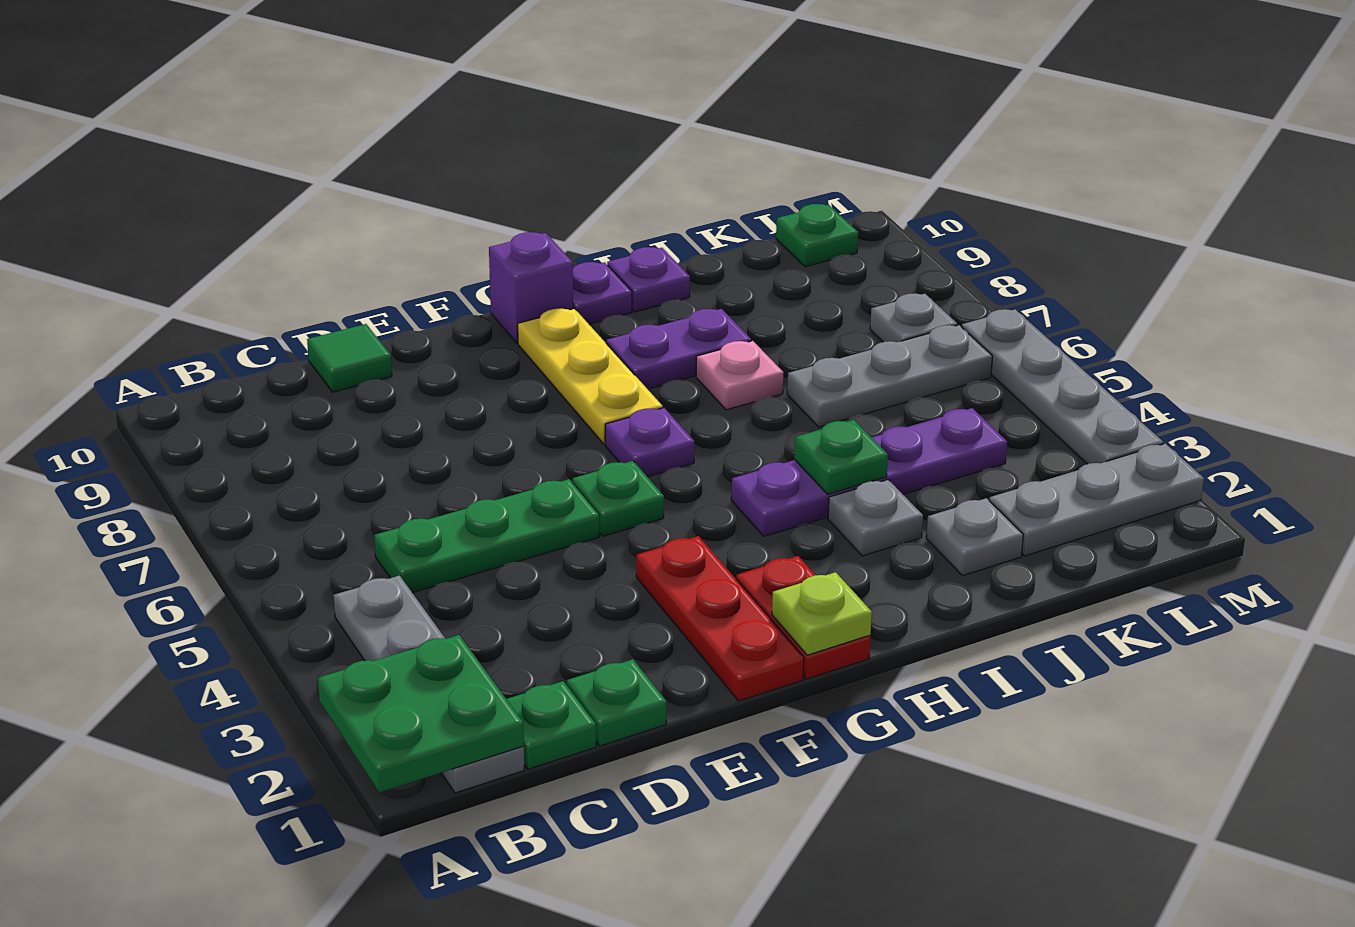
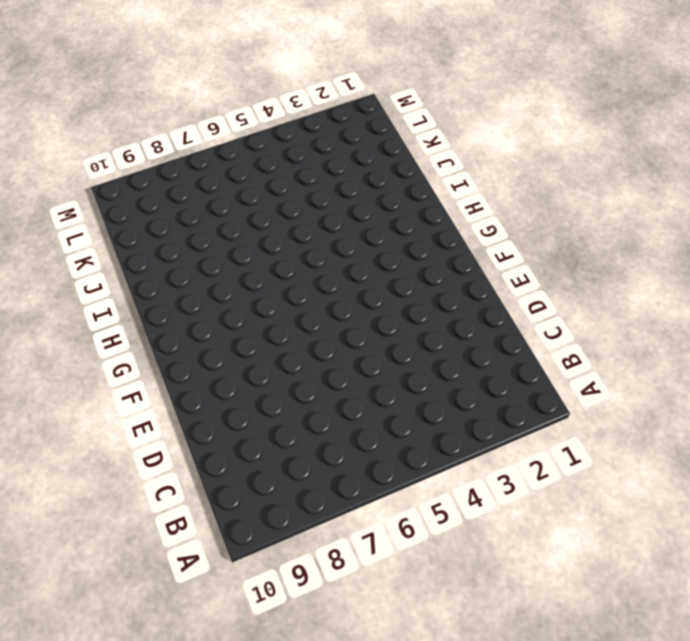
none -> grey 1x4 plate [334,576,524,793]
none -> green 1x1 plate [507,681,596,769]
none -> green 1x3 plate [374,479,599,593]

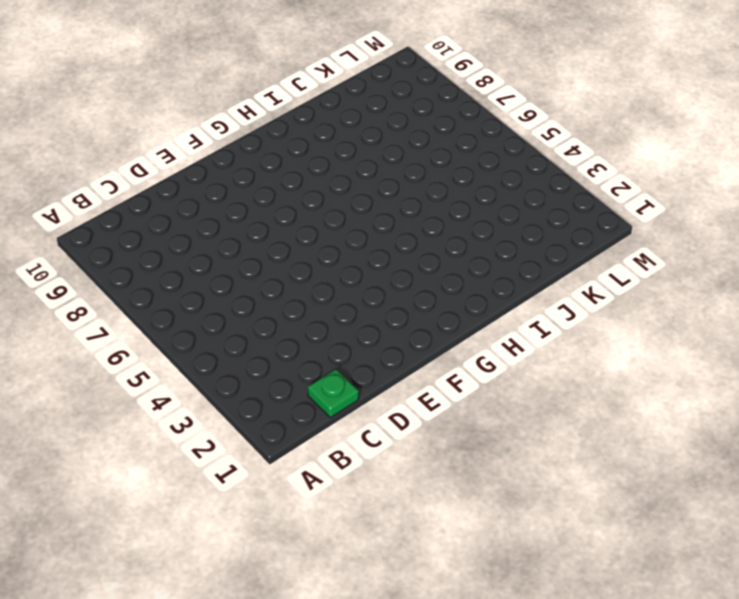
none -> grey 1x4 plate [334,576,524,793]
none -> green 1x3 plate [374,479,599,593]
none -> green 1x1 plate [567,659,666,746]

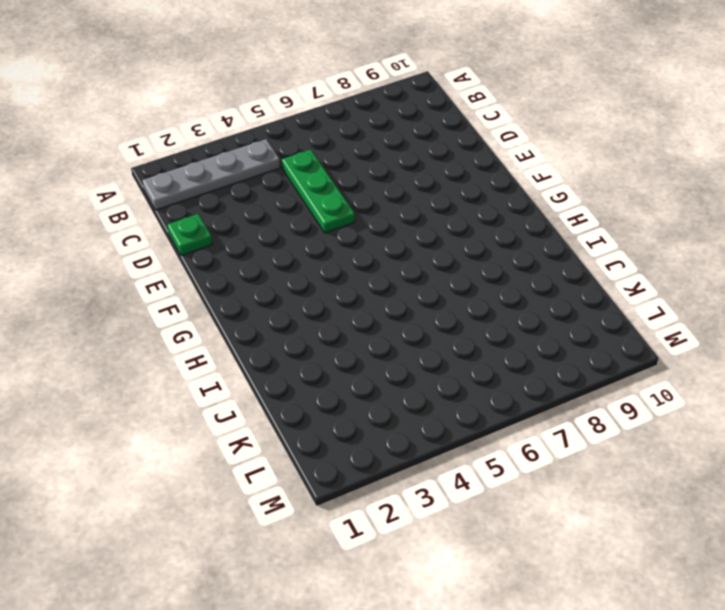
none -> green 1x1 plate [507,681,596,769]
none -> green 1x1 tile [307,324,392,392]
none -> red 1x3 plate [636,536,804,701]

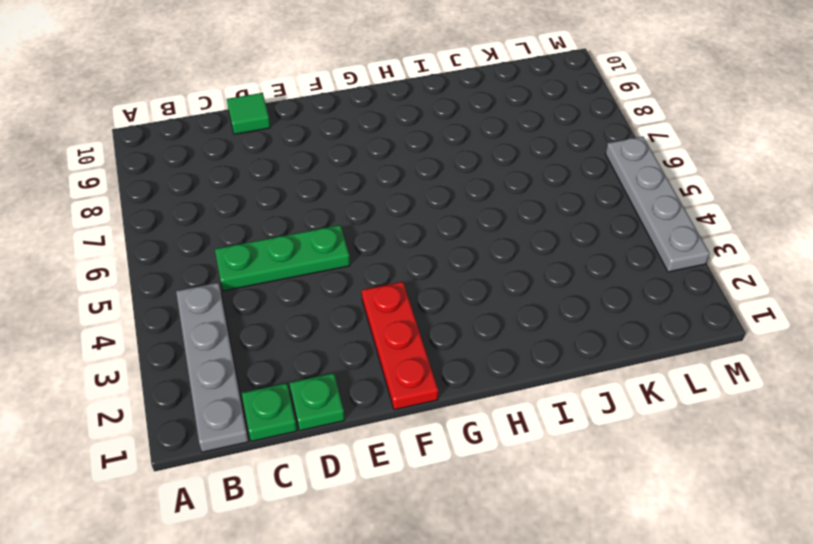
none -> green 1x1 plate [573,461,664,536]
none -> red 1x2 plate [736,556,870,679]
none -> purple 1x1 plate [605,408,694,477]

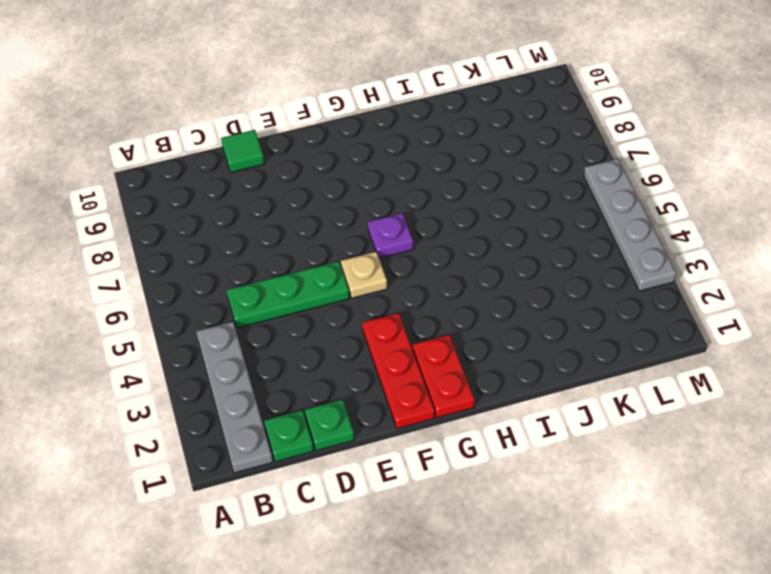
tan 1x1 plate [341,252,387,298] -> green 1x1 plate [573,461,664,536]
none -> yellow 1x3 plate [518,308,663,444]
none -> purple 1x1 brick [489,232,573,343]
none -> purple 1x4 plate [731,408,1007,536]

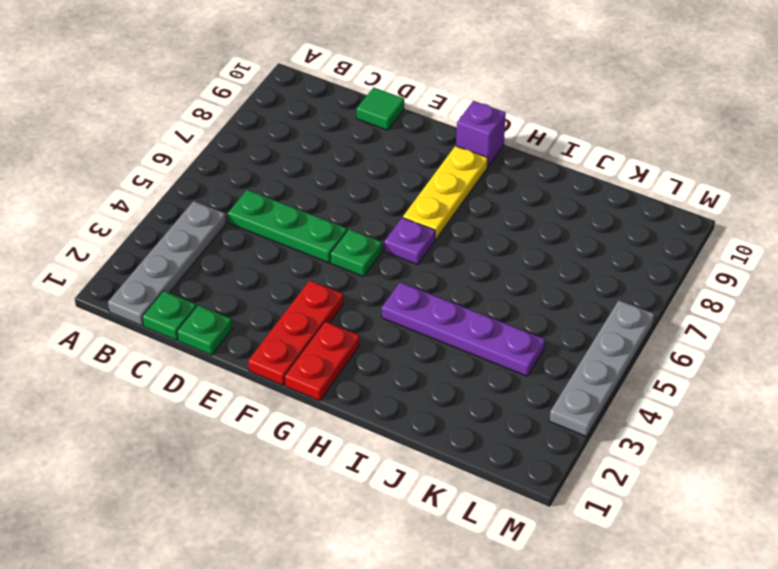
none -> purple 1x2 plate [606,309,751,389]
none -> purple 1x1 plate [573,262,632,324]
none -> grey 1x1 plate [828,480,923,556]

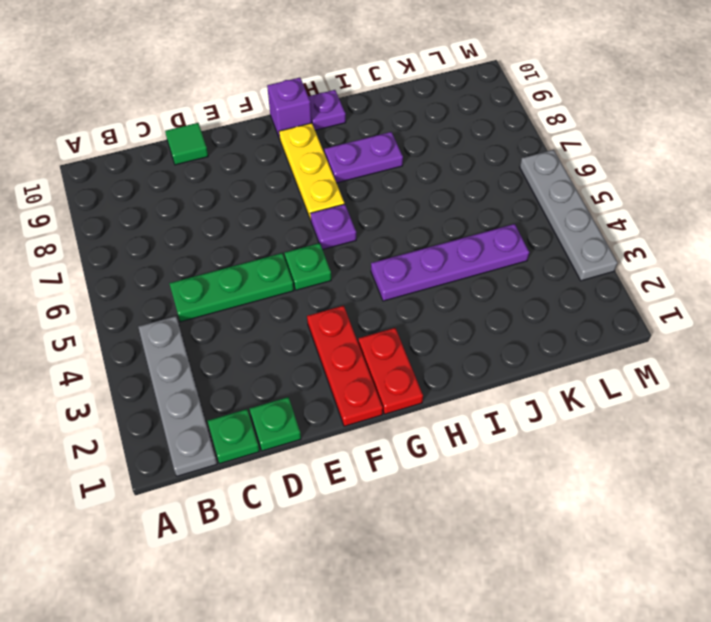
none -> grey 1x1 plate [828,480,923,556]
none -> pink 1x1 plate [696,341,784,410]
none -> purple 1x1 plate [607,247,690,312]

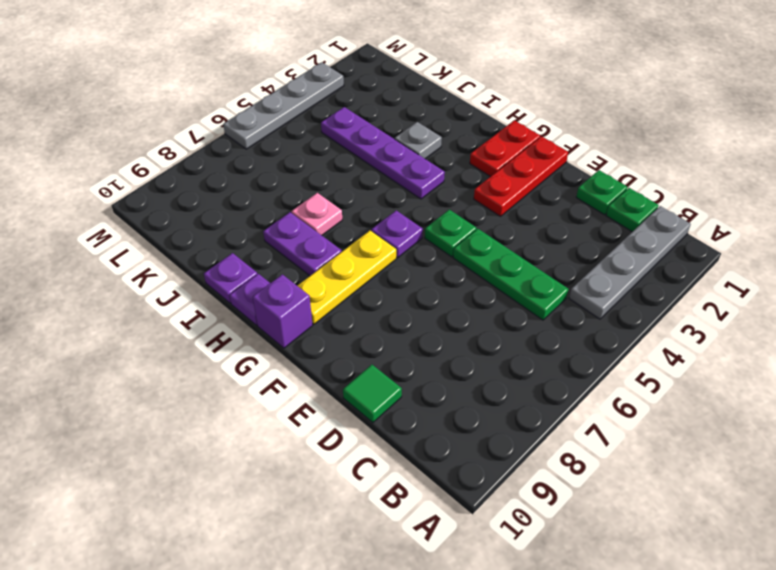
none -> grey 1x1 plate [926,498,1023,576]
none -> grey 1x3 plate [787,325,993,427]
none -> grey 1x3 plate [989,444,1204,556]

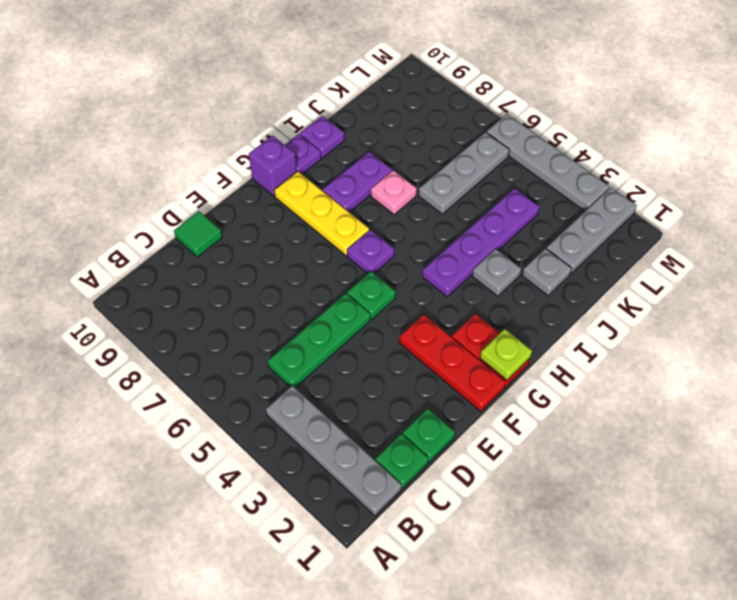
none -> grey 1x1 plate [870,293,957,342]
none -> green 1x1 plate [776,204,858,267]
none -> green 2x2 plate [318,635,524,792]

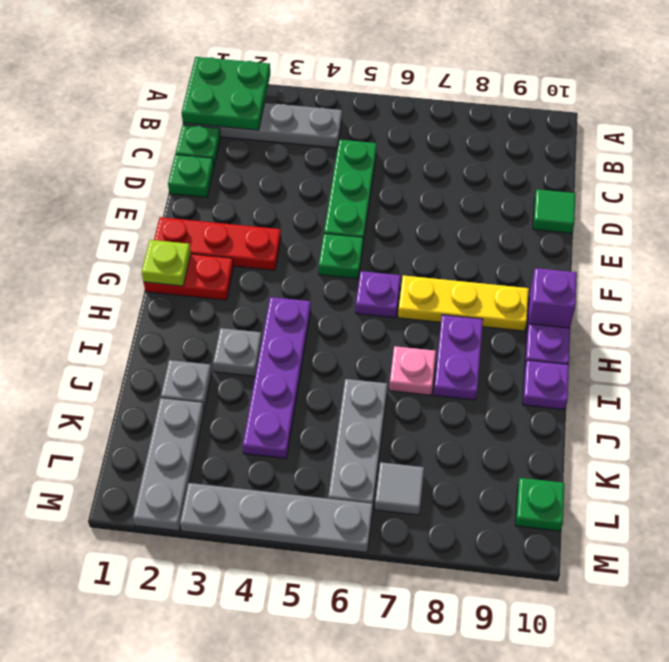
grey 1x1 tile [375,462,424,515] -> grey 1x1 plate [870,293,957,342]
none -> green 1x1 plate [794,420,888,494]

